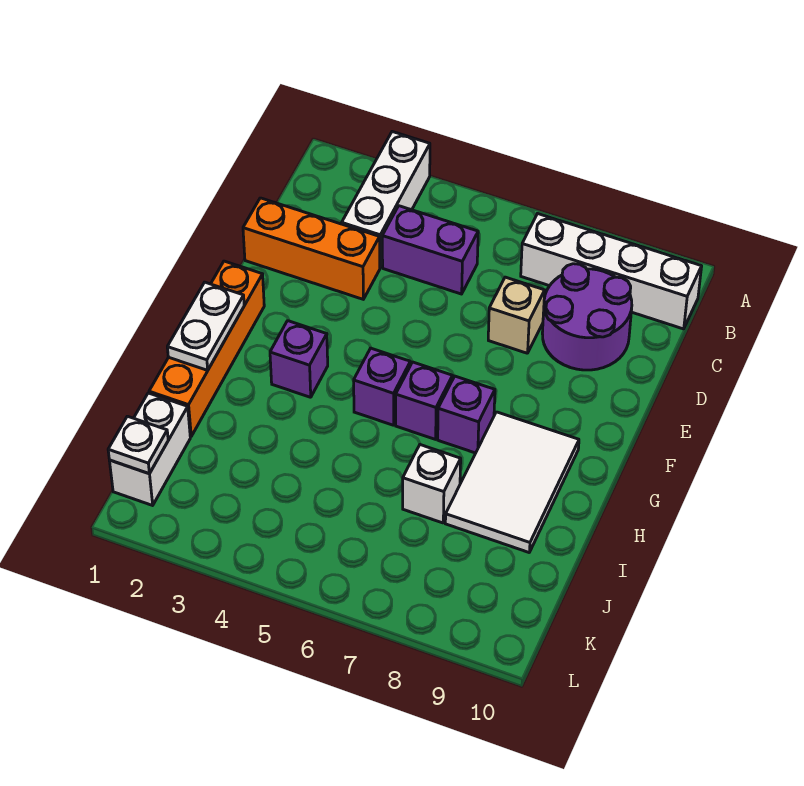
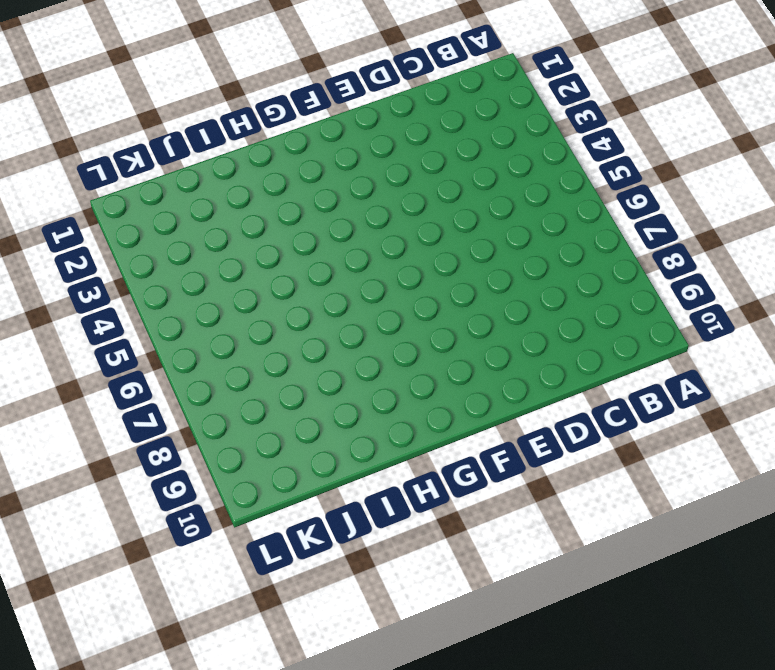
none -> white 1x3 brick [342,132,430,268]
none -> white 1x4 brick [521,214,702,329]
none -> purple 1x2 brick [382,206,478,294]

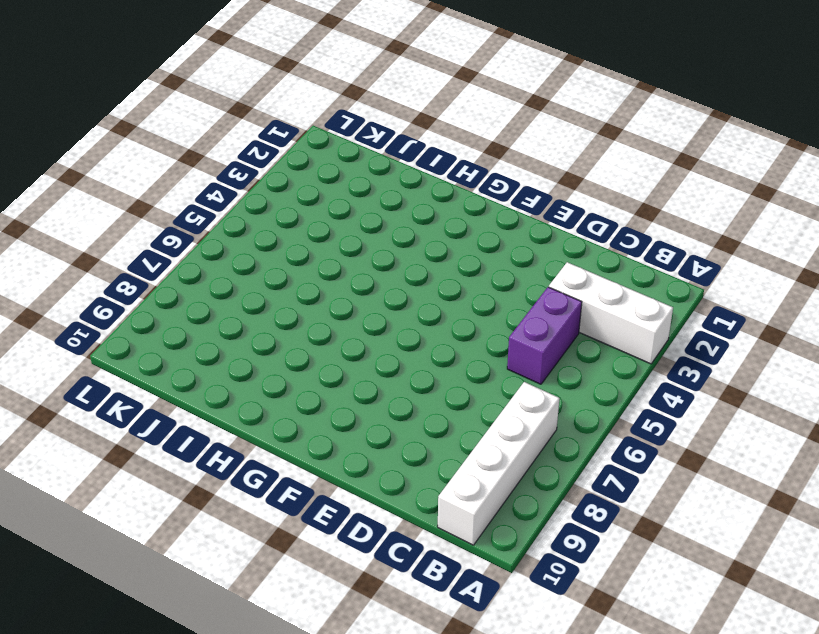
none -> purple 2x2 round brick [542,264,632,370]
none -> orange 1x3 brick [243,198,380,299]
none -> tan 1x1 brick [488,277,545,353]

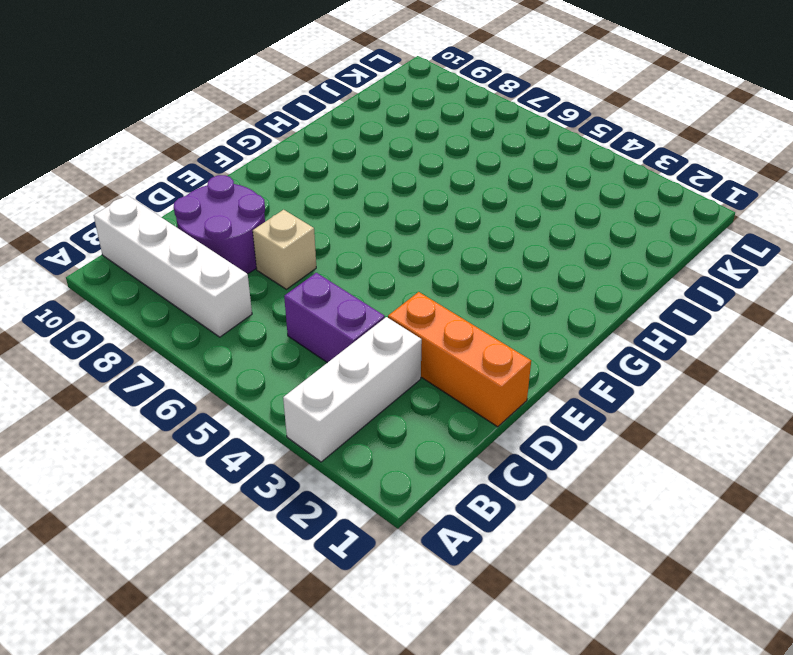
none -> orange 1x4 brick [149,261,264,437]
none -> purple 1x1 brick [270,321,328,397]
none -> purple 1x1 brick [354,348,410,425]

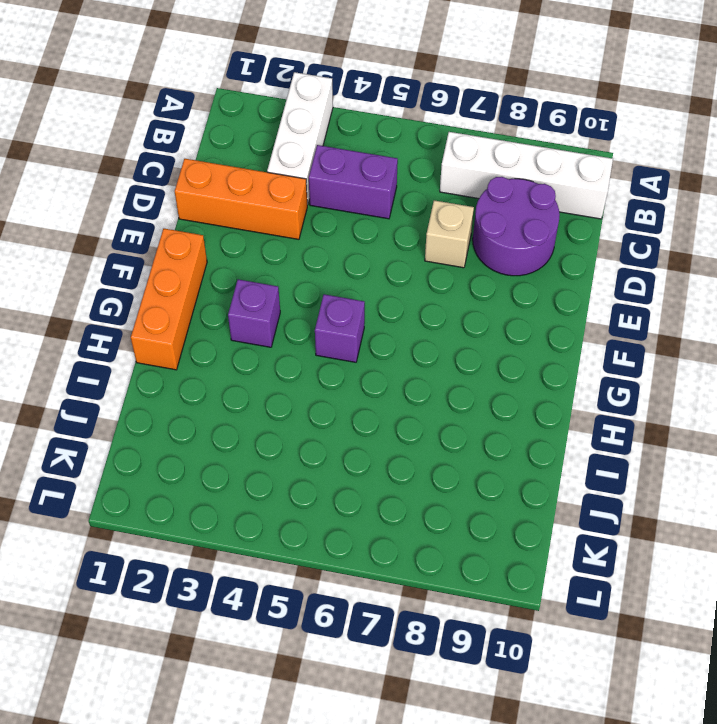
orange 1x3 brick [131,229,207,370] -> orange 1x4 brick [149,261,264,437]
none -> purple 1x1 brick [396,362,453,439]
none -> purple 1x1 brick [438,376,495,453]
none -> white 2x3 tile [445,412,579,552]

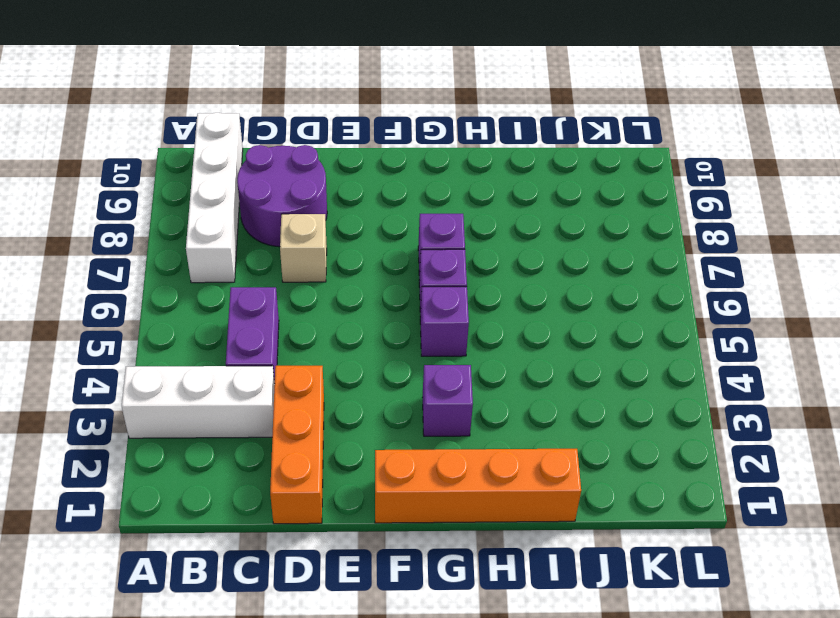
none -> white 2x3 tile [445,412,579,552]
none -> white 1x1 brick [403,445,461,523]
none -> white 1x2 brick [109,393,190,505]

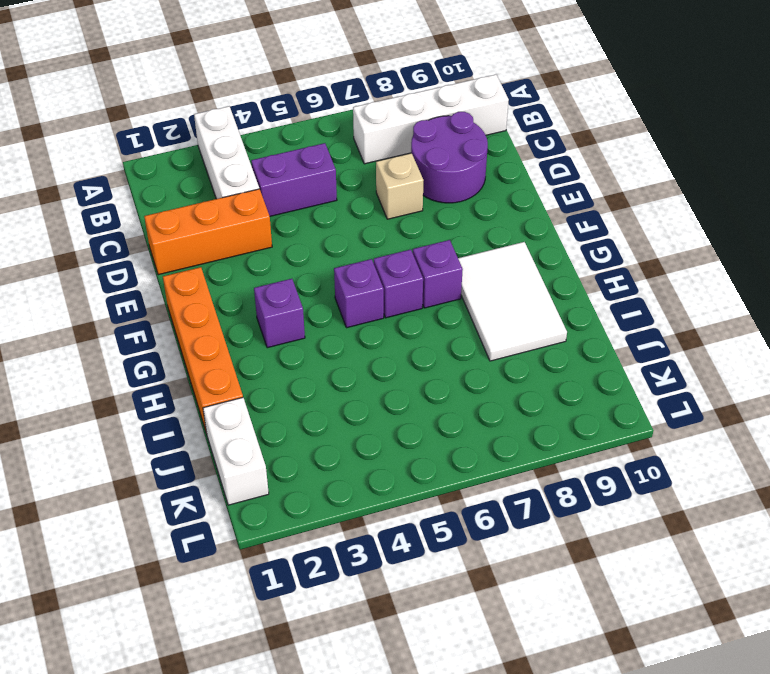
none -> white 1x1 brick [403,445,461,523]
none -> white 1x2 plate [167,282,244,370]
none -> white 1x1 plate [108,416,168,474]

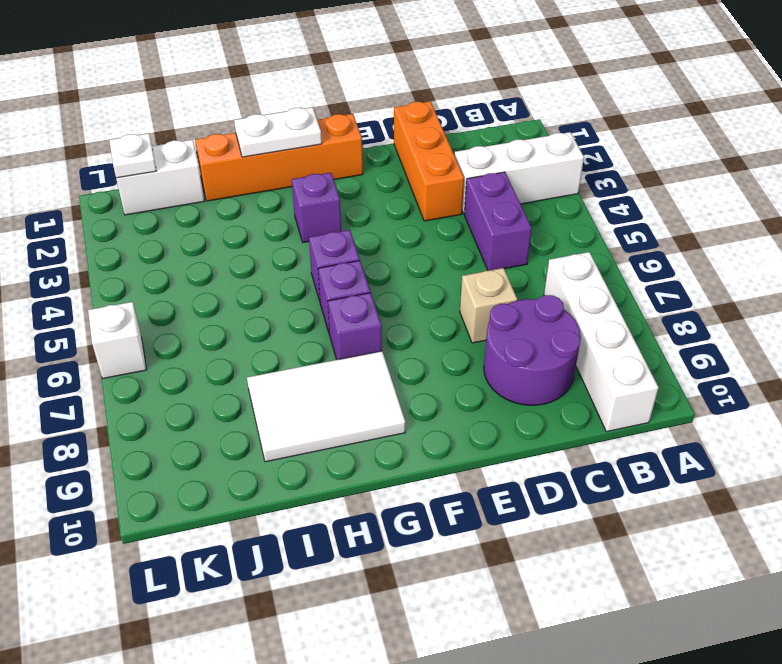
white 1x1 brick [88,302,147,378] -> white 1x1 brick moved to [403,445,461,523]

